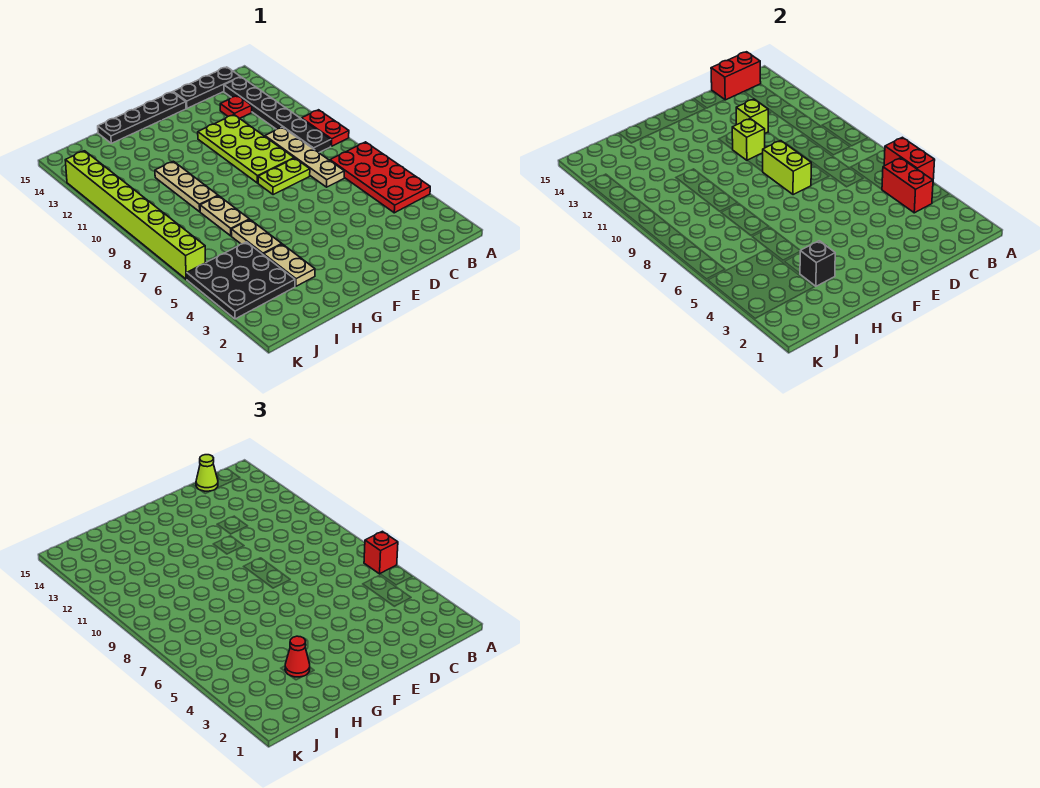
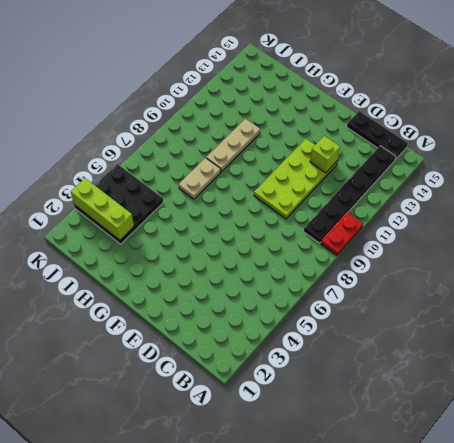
lime 1x3 brick [71,178,134,240] -> none
none -> red 2x4 plate [330,142,430,213]
none -> tan 1x4 plate [265,127,344,187]
none -> red 1x1 plate [220,96,252,118]

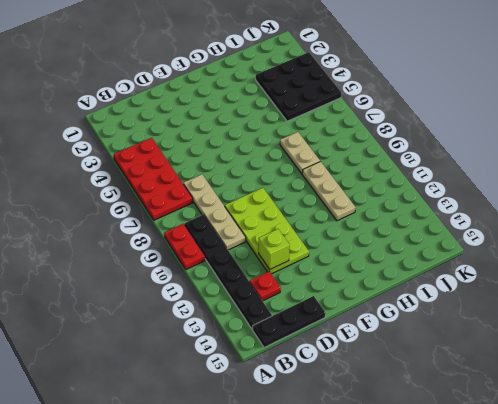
none -> lime 1x2 plate [258,158,310,195]
none -> black 1x4 plate [98,92,186,143]
none -> tan 1x2 plate [264,244,315,286]

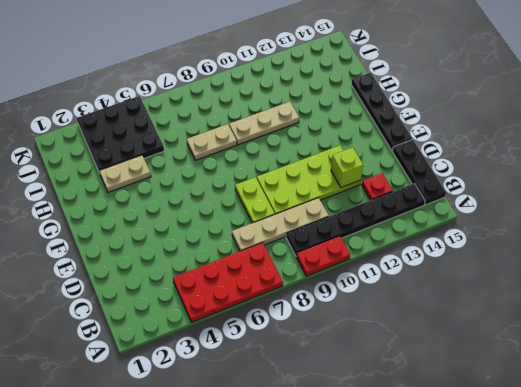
none -> tan 1x2 plate [231,220,282,255]
none -> lime 1x8 brick [65,151,206,279]
none -> red 1x2 brick [884,137,935,180]

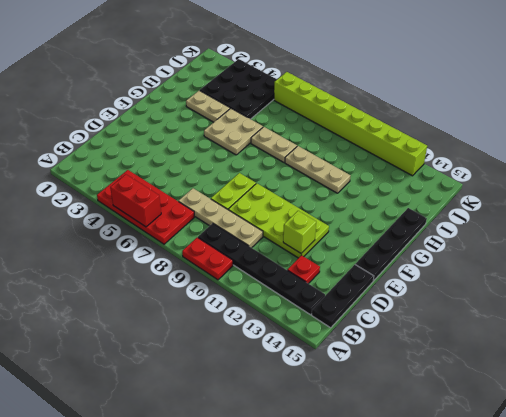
tan 2x2 plate [204,108,263,155] -> tan 1x2 plate [231,220,282,255]
none -> red 1x2 brick [882,158,933,213]
none -> red 1x2 brick [711,52,761,100]
none -> lime 1x2 brick [763,141,811,195]

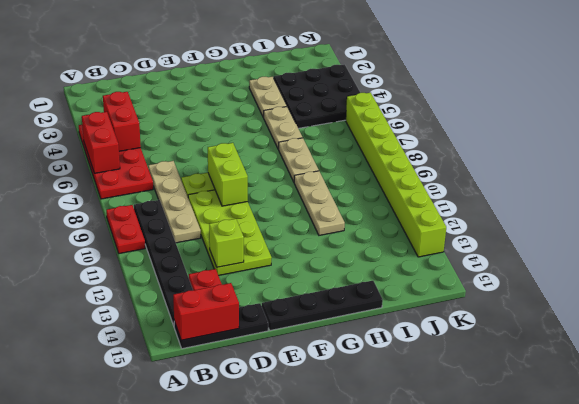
none -> lime 1x1 brick [732,119,765,160]
none -> black 1x1 brick [800,241,835,286]
none -> red 1x1 brick [364,531,398,574]

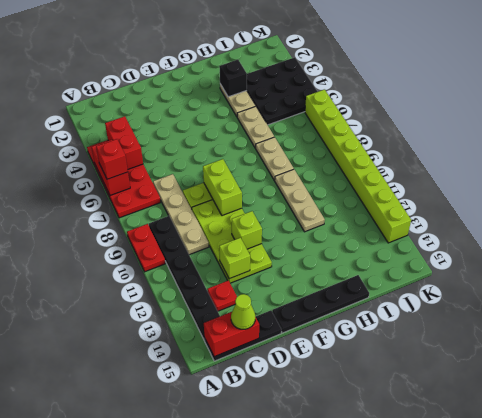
none -> red 1x1 cone [285,636,310,677]

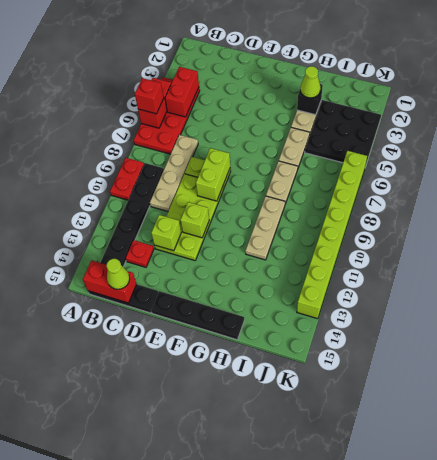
lime 1x1 cone [300,66,321,98] -> red 1x1 cone [285,636,310,677]

